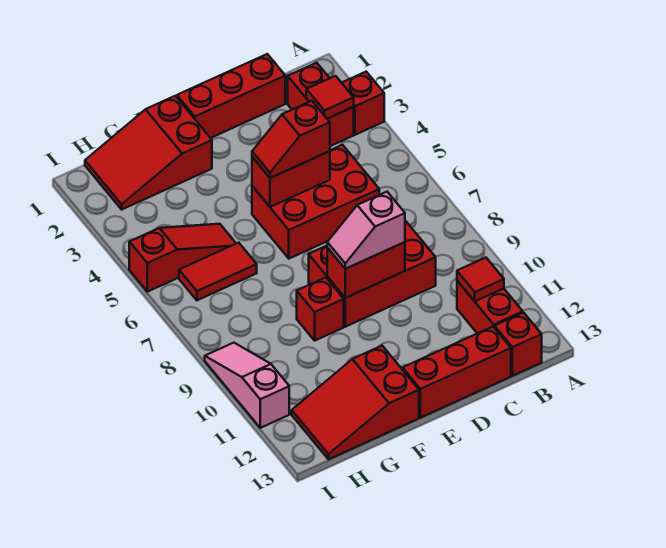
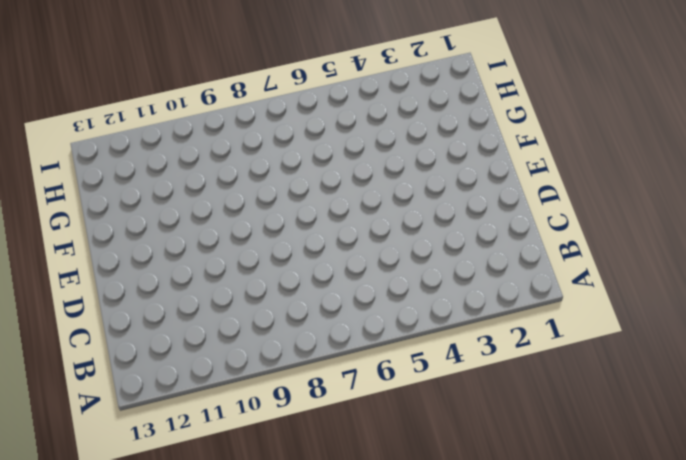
none -> red 1x1 brick [342,72,384,135]
none -> red 1x2 brick [288,63,354,146]
none -> red 1x2 brick [457,281,523,333]

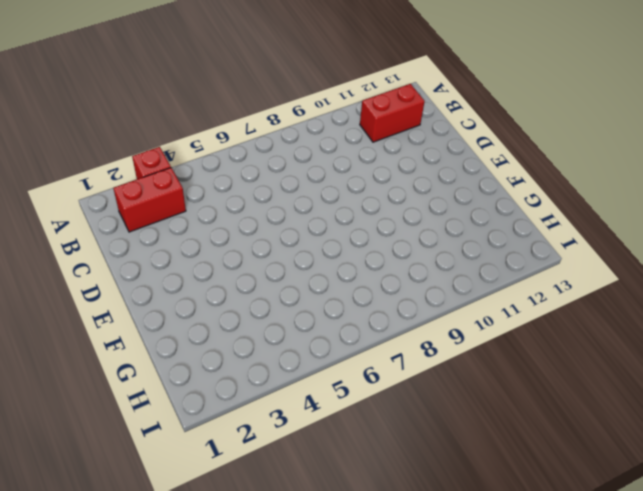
none -> red 1x1 brick [495,313,542,376]
none -> red 1x3 brick [177,54,285,138]
none -> red 2x3 brick [252,145,379,259]

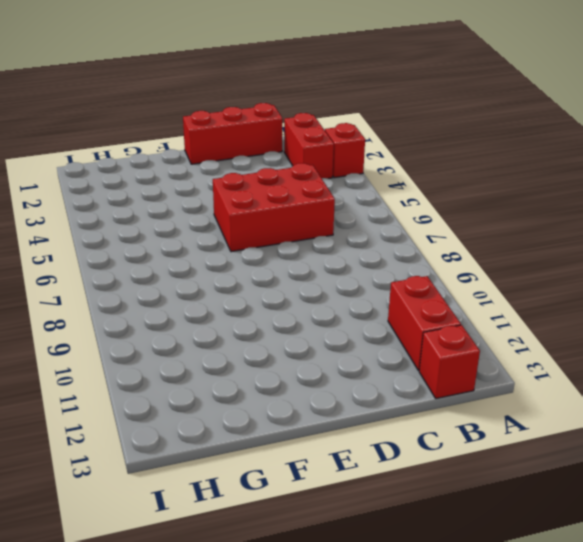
none -> red 2x3 brick [309,221,436,327]
none -> red 1x3 brick [403,327,511,418]
none -> red 2x3 slope [85,96,212,209]

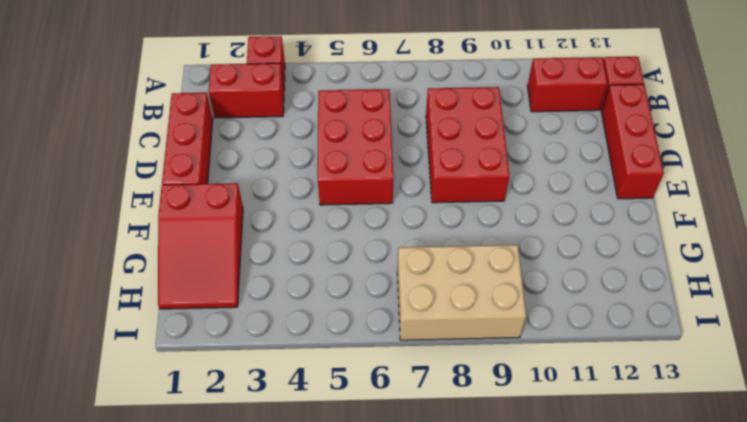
tan 2x3 brick [397,245,526,340] -> pink 1x3 slope [205,343,289,428]
none -> red 1x1 brick [297,277,344,340]
none -> red 2x3 slope [292,346,419,459]
none -> red 1x3 slope [129,224,236,292]

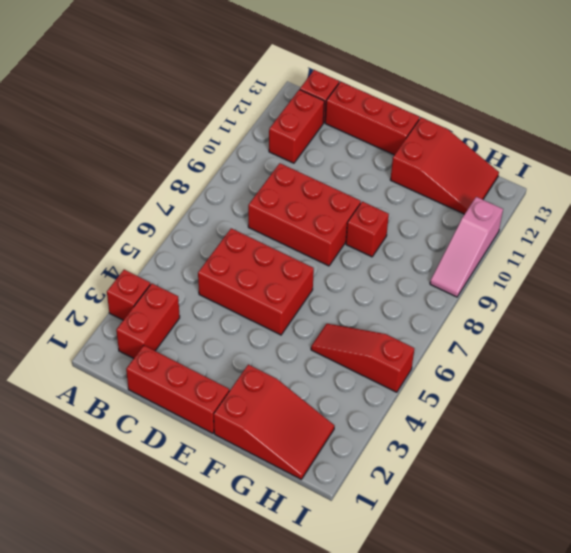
none -> red 1x2 tile [179,243,257,300]
none -> red 1x1 tile [306,76,354,119]
none -> red 1x1 tile [457,258,504,301]

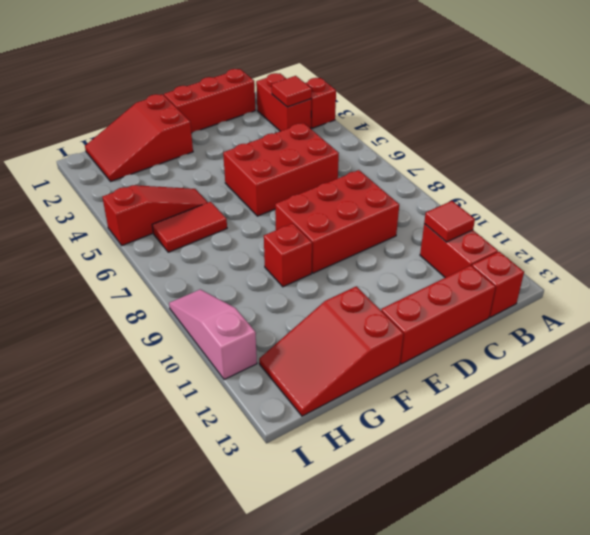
none -> red 1x2 brick [252,151,330,207]
none -> red 1x2 brick [327,242,405,298]
none -> red 1x2 slope [252,101,330,178]

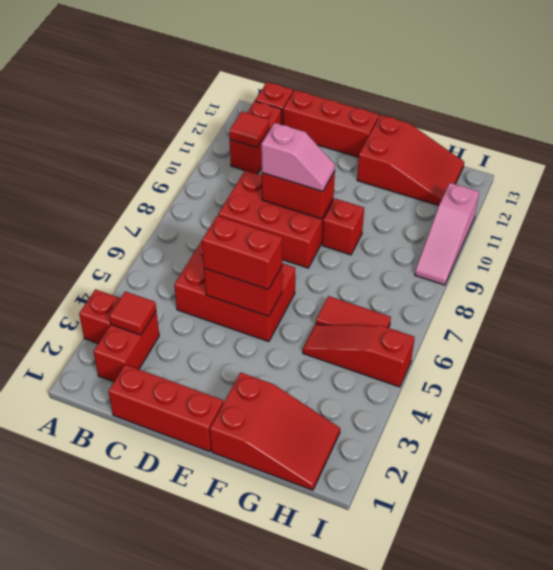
red 1x2 brick [202,216,282,290] -> red 1x2 slope [252,101,330,178]

